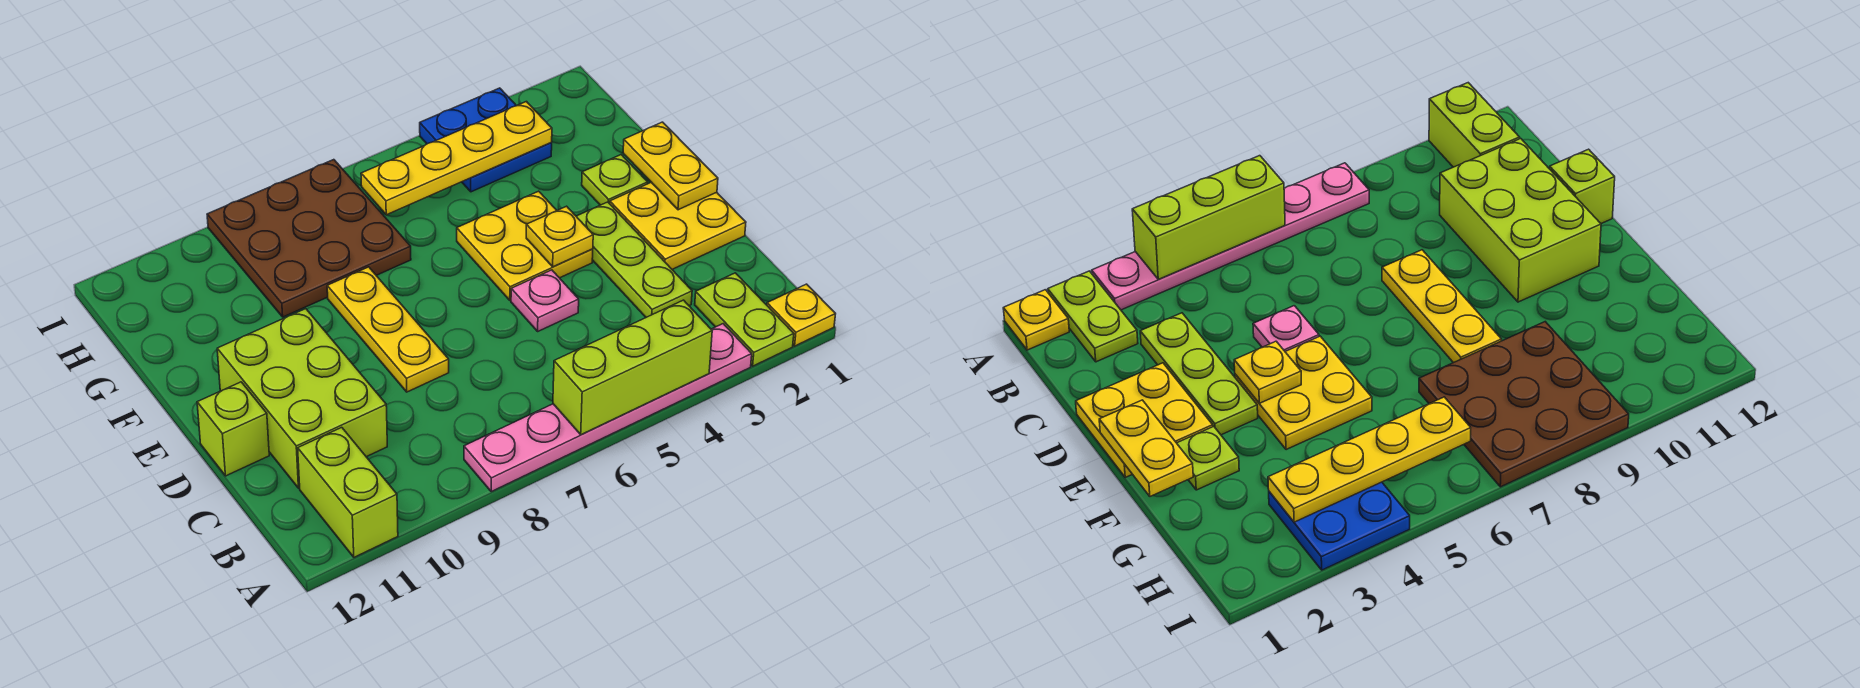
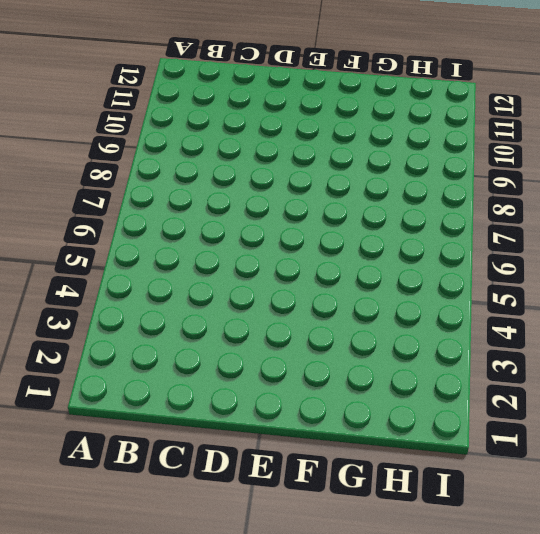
none -> yellow 1x1 plate [767,284,835,346]
none -> lime 1x2 plate [695,273,794,366]
none -> pink 1x6 plate [464,324,752,491]

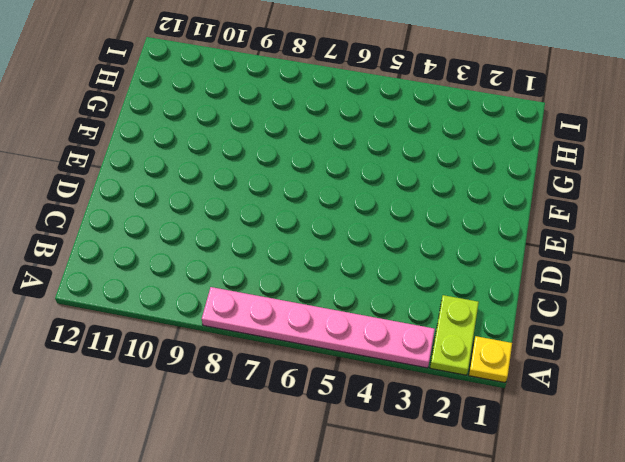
none -> lime 1x2 brick [298,427,398,557]
none -> lime 1x3 plate [576,202,692,317]
none -> lime 2x3 brick [217,309,387,488]

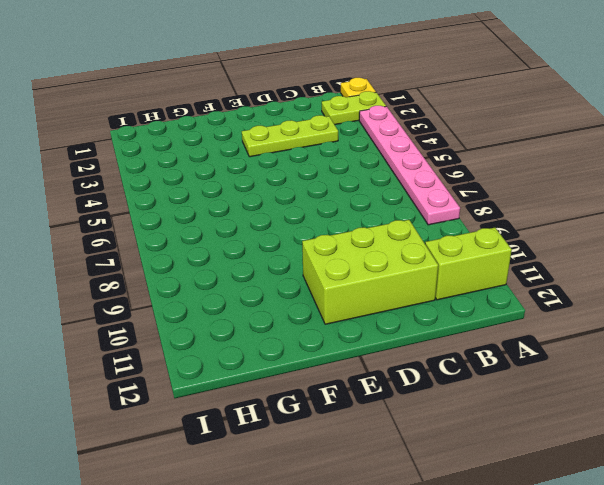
none -> yellow 2x2 plate [610,182,746,269]
none -> pink 1x1 plate [511,270,579,331]
none -> yellow 1x3 plate [327,267,449,392]

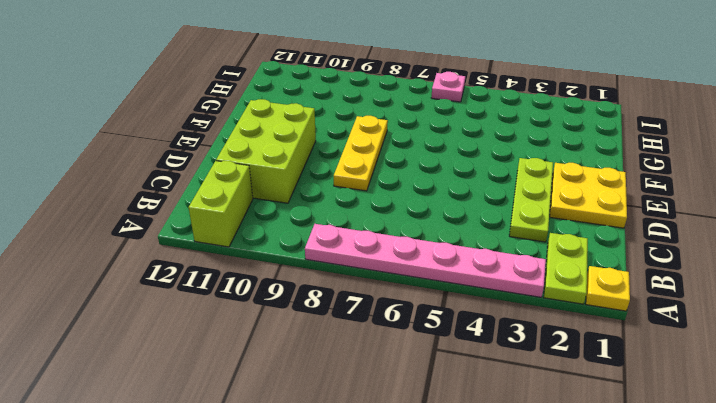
pink 1x1 plate [431,72,465,102] -> pink 1x1 plate moved to [511,270,579,331]
none -> lime 1x1 brick [197,382,269,476]
none -> yellow 2x2 plate [457,191,593,300]
none -> lime 1x1 plate [582,155,648,205]

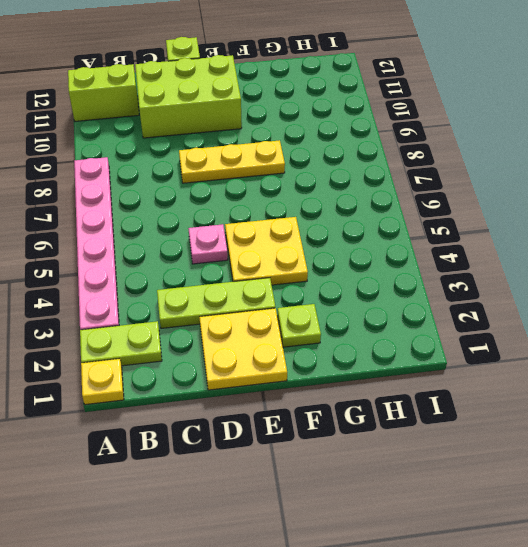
none -> brown 3x3 plate [207,160,411,317]
none -> blue 2x2 plate [420,88,552,192]
none -> lime 1x3 brick [553,300,712,435]

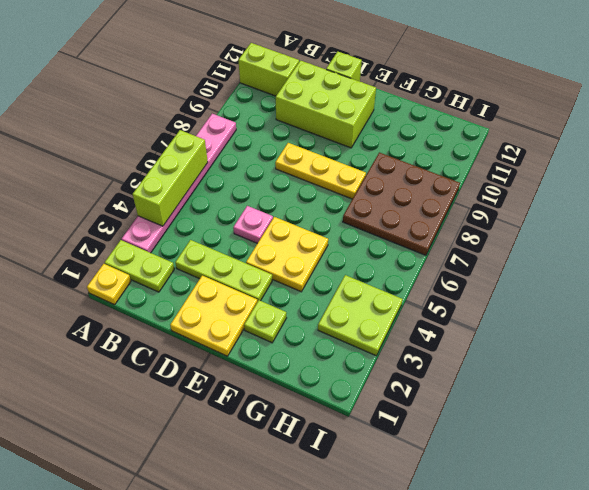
lime 2x2 plate [318,275,403,356] -> blue 2x2 plate [420,88,552,192]
none -> yellow 1x2 plate [623,122,718,210]
none -> yellow 1x1 plate [526,206,593,267]
none -> yellow 1x4 plate [361,102,552,215]

